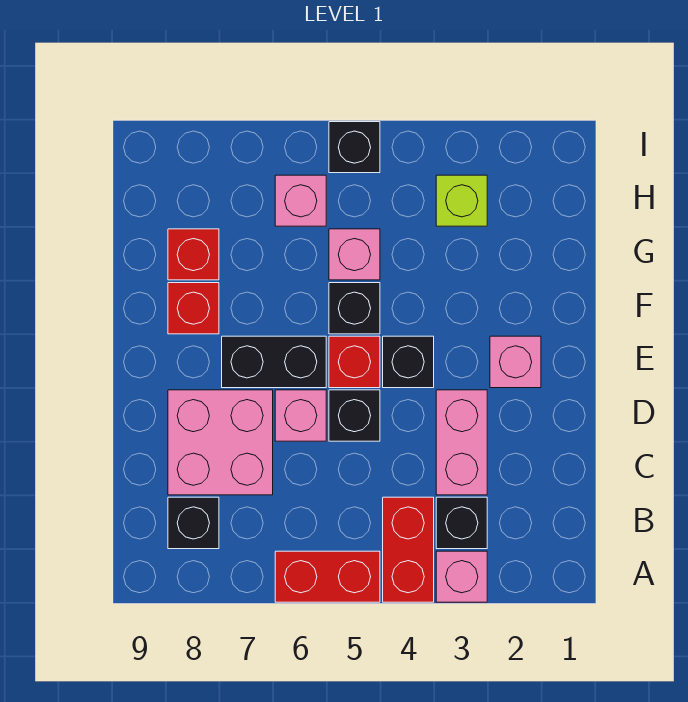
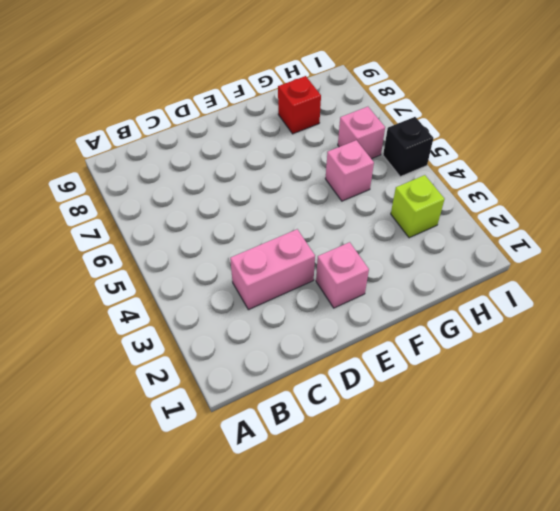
none -> pink 1x1 brick [436,551,487,602]
none -> red 1x2 brick [383,497,434,602]
none -> red 1x2 brick [275,551,380,602]

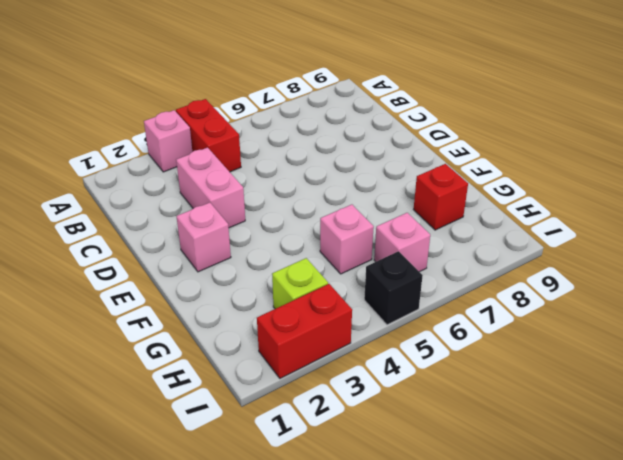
red 1x2 brick [257,284,352,378] -> red 1x2 brick moved to [275,551,380,602]
none -> black 1x1 brick [436,497,487,549]
none -> black 1x1 brick [168,497,219,549]
none -> pink 2x2 brick [168,390,273,495]

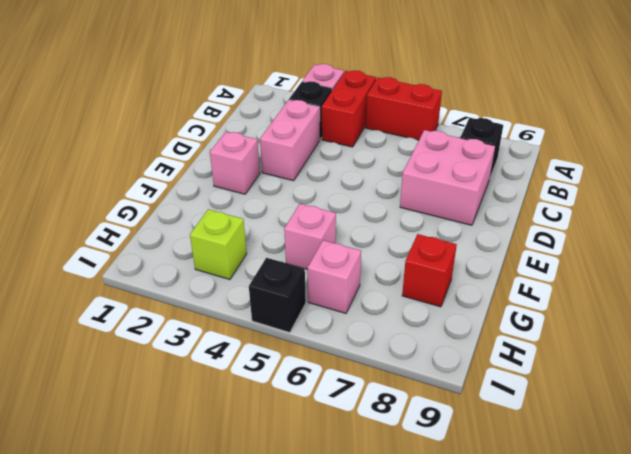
none -> black 1x1 brick [329,390,380,441]
none -> pink 1x1 brick [275,390,326,441]
none -> black 1x1 brick [383,336,434,388]

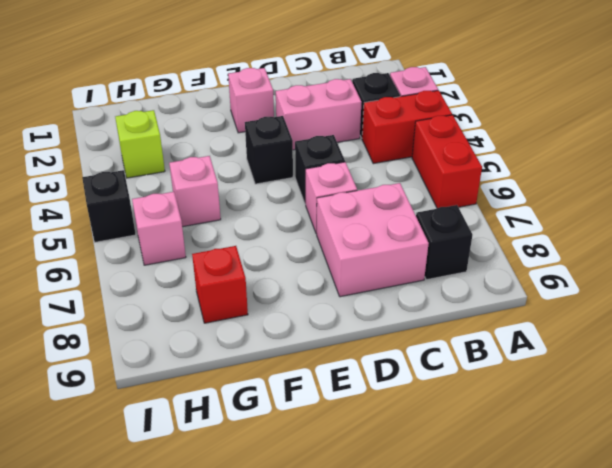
none -> red 1x1 brick [329,336,380,388]
none -> black 1x2 brick [222,336,326,388]
none -> black 1x1 brick [329,283,380,334]

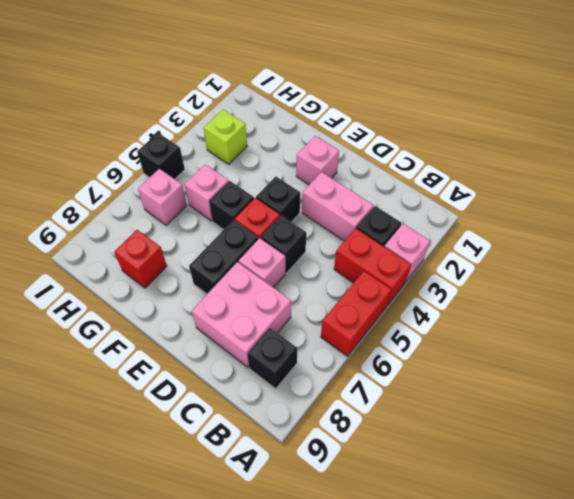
none -> red 1x1 brick [168,283,219,334]

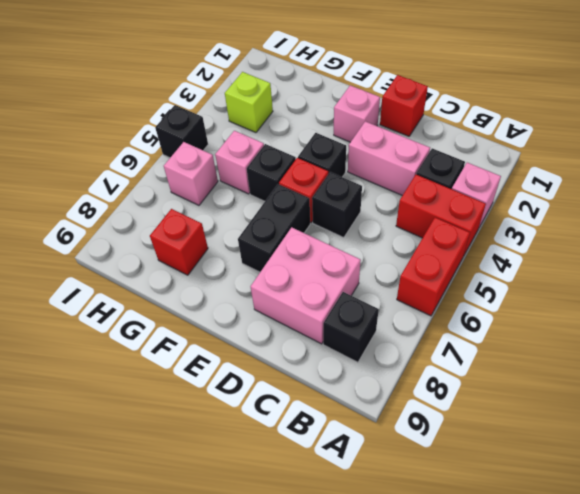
red 1x1 brick [380,75,428,136] -> red 1x1 brick moved to [168,283,219,334]
none -> pink 1x1 brick [275,390,326,441]

